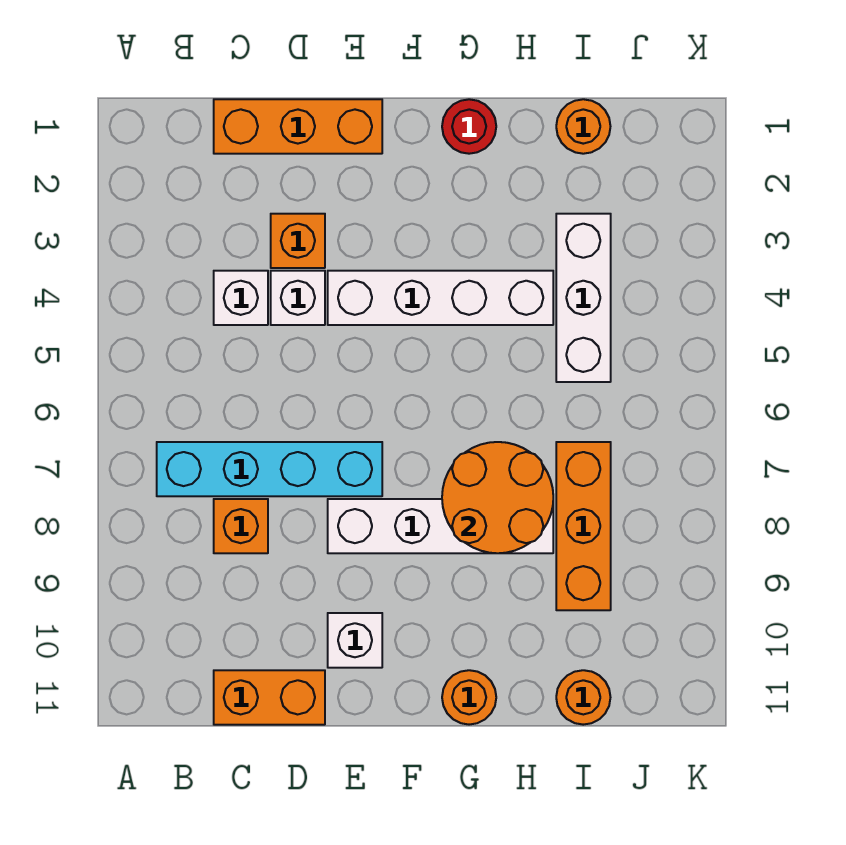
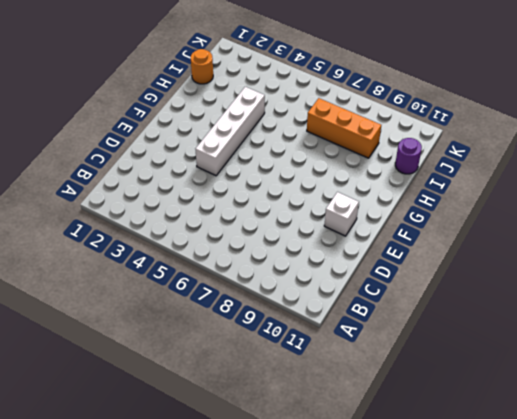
purple 1x1 round brick [395,138,422,174] -> orange 1x1 round brick [556,670,610,725]
none -> cyan 1x4 brick [157,442,382,496]
none -> orange 1x3 brick [214,99,382,154]
none -> white 1x1 brick [214,271,268,325]

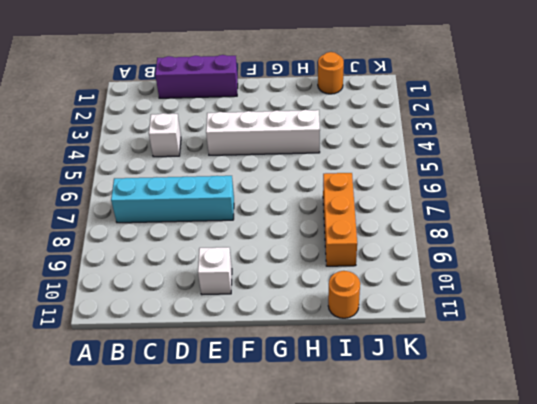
purple 1x3 brick [155,55,238,98] -> orange 1x3 brick [214,99,382,154]
none -> orange 1x1 brick [214,499,268,553]
none -> orange 1x2 brick [214,670,325,725]
none -> orange 1x1 brick [271,214,325,268]

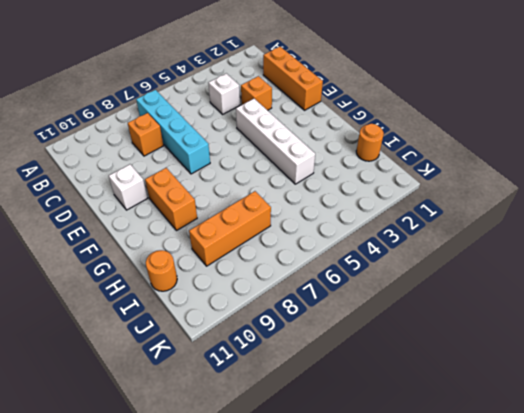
orange 1x2 brick [145,168,197,231] -> orange 1x2 brick moved to [214,670,325,725]
none -> white 1x1 brick [271,271,325,325]
none -> white 1x4 brick [328,499,553,553]
none -> red 1x1 round brick [442,99,496,154]

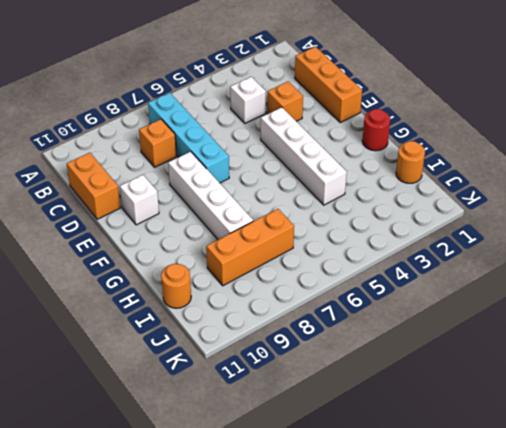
none -> white 1x1 brick [271,271,325,325]
none -> orange 1x1 round brick [442,670,496,725]
none -> white 1x3 brick [556,214,611,382]

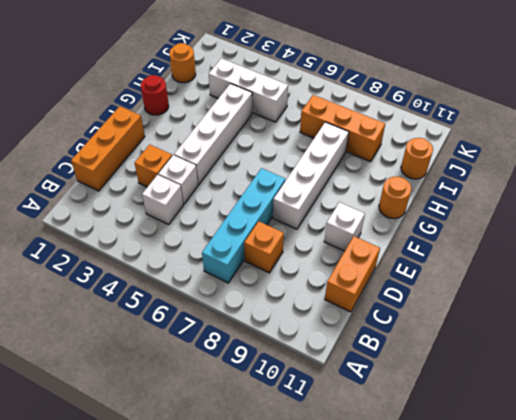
none -> orange 2x2 round brick [442,442,553,553]

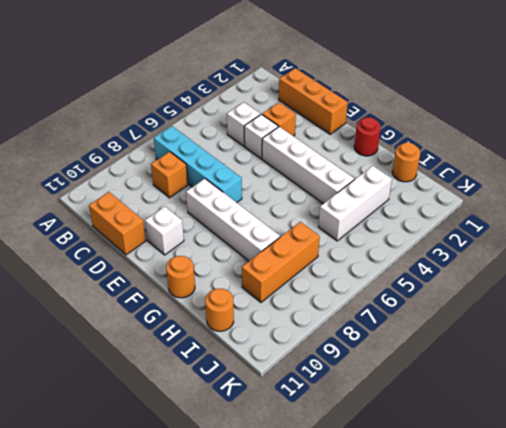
none -> orange 2x2 round brick [442,442,553,553]

